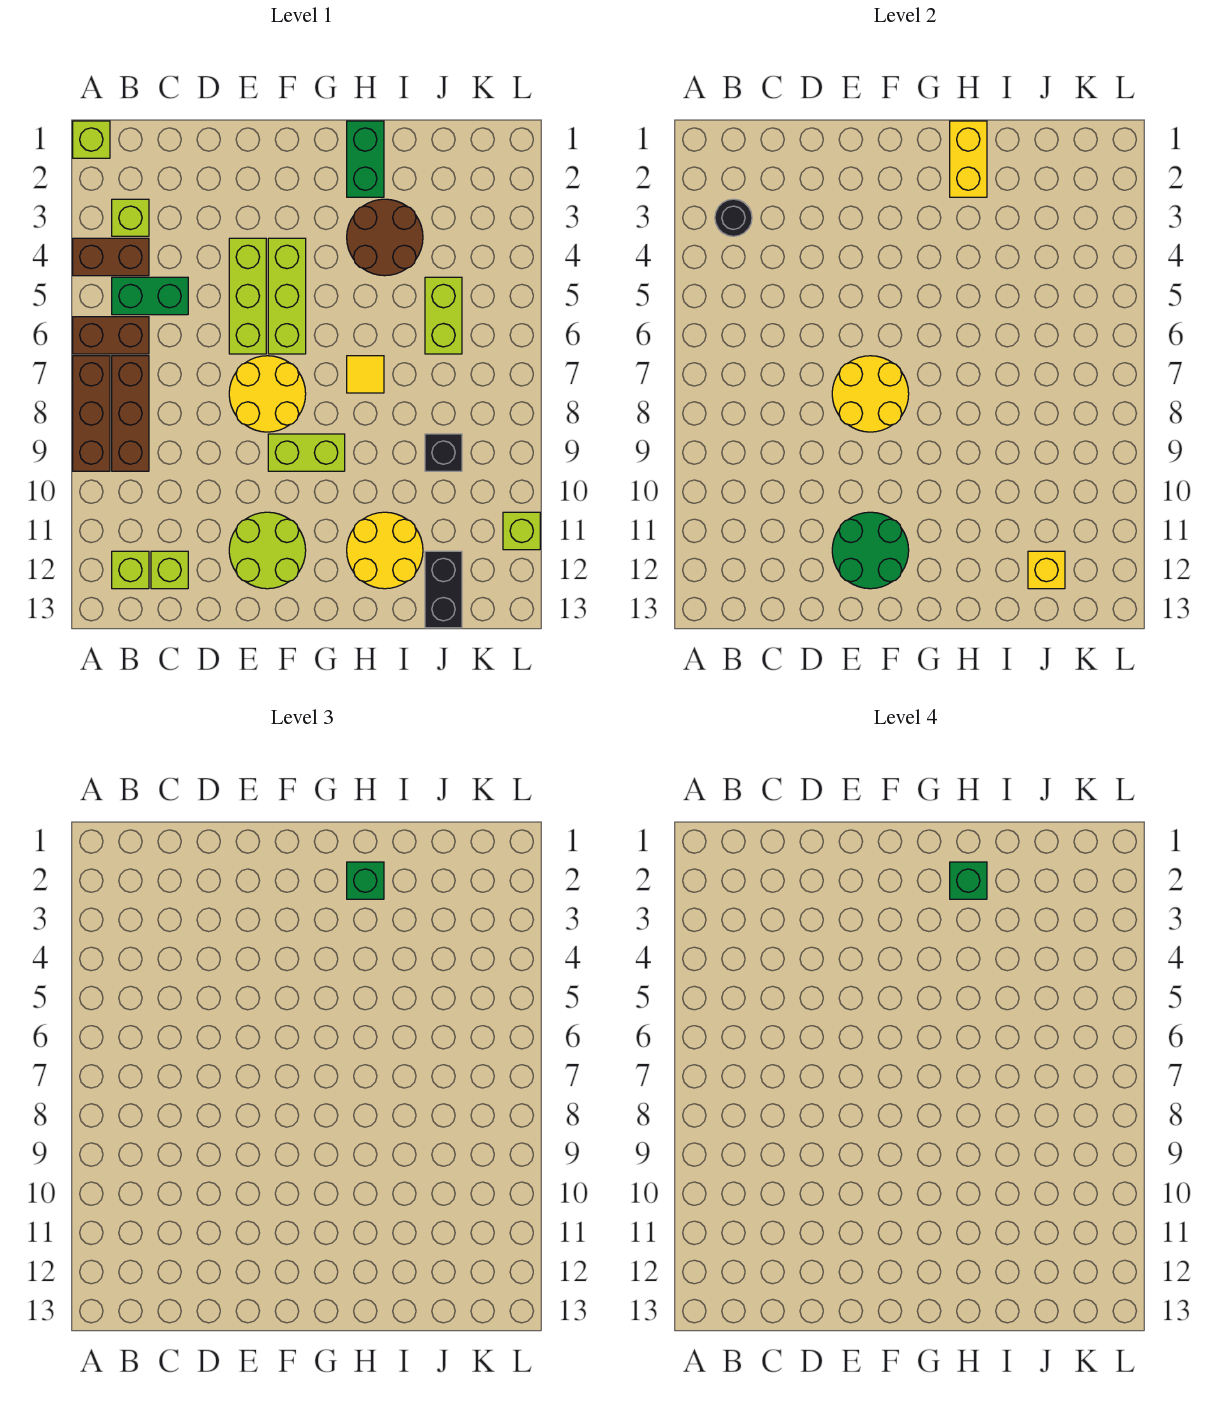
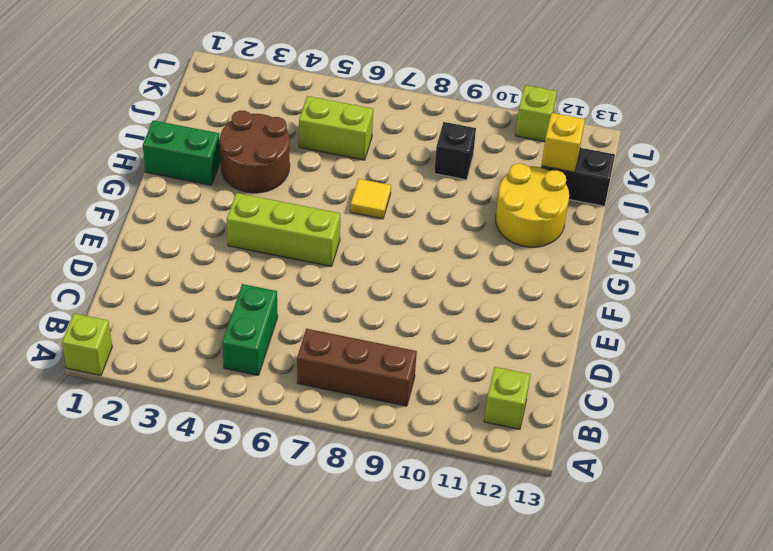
none -> brown 1x2 brick [73,238,149,276]
none -> brown 1x2 brick [73,317,149,354]
none -> brown 1x3 brick [73,356,110,471]

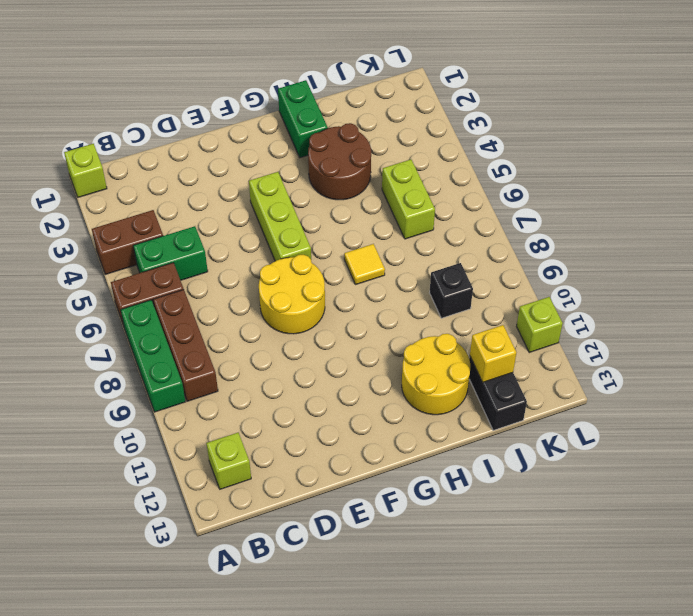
green 1x3 brick [121,300,185,412] -> brown 1x3 brick [73,356,110,471]
none -> lime 1x1 brick [112,199,149,236]
none -> lime 1x1 brick [151,551,188,589]
none -> lime 1x3 brick [229,238,266,354]

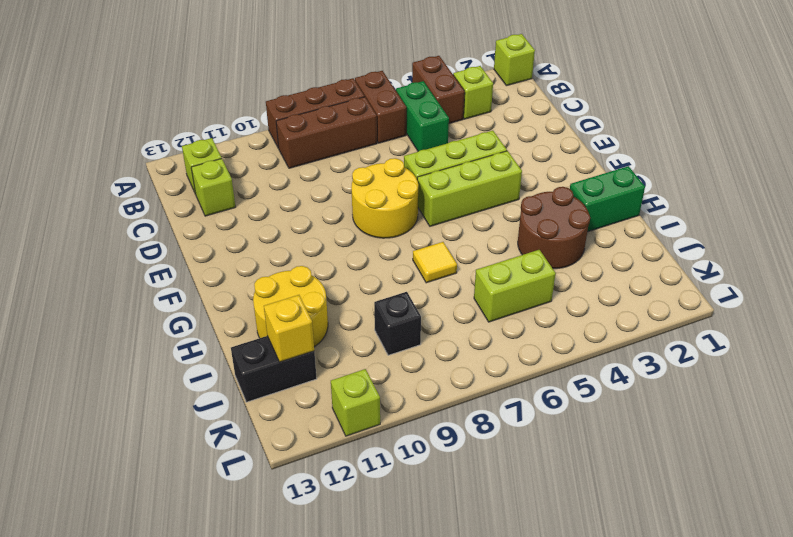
none -> lime 2x2 round brick [229,512,306,589]
none -> lime 1x2 brick [268,434,345,471]
none -> black 1x1 round brick [715,199,752,236]

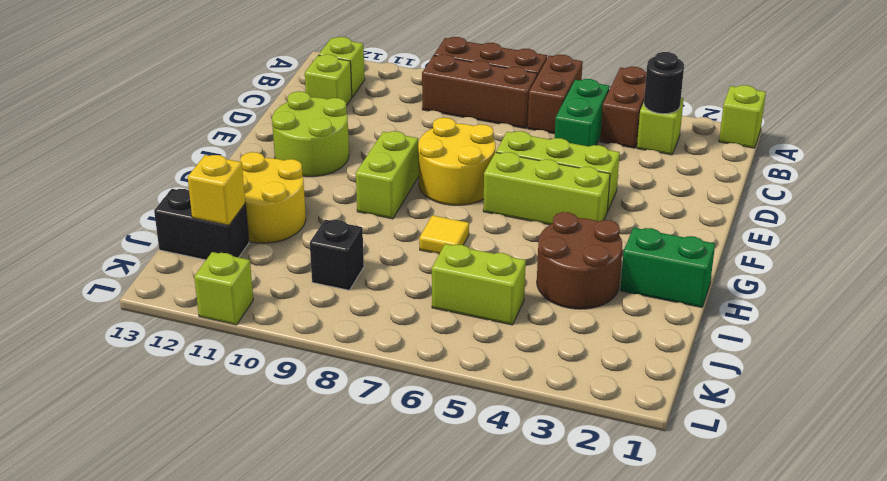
none -> yellow 2x2 round brick [832,356,909,432]
none -> green 2x2 round brick [832,512,909,589]
none -> yellow 1x2 brick [950,121,987,197]

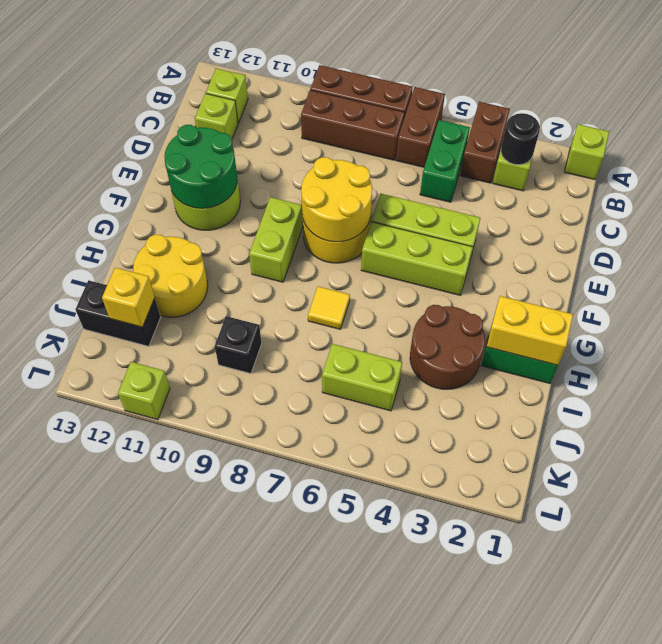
none -> green 1x1 brick [347,862,384,899]
none -> green 1x1 brick [950,862,987,899]

